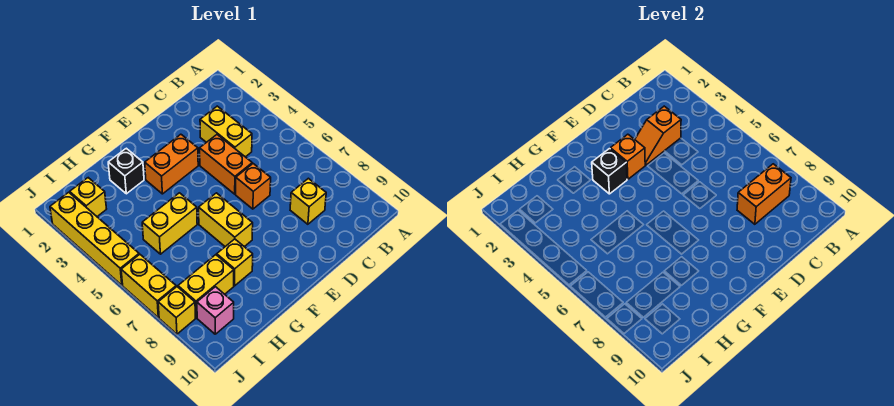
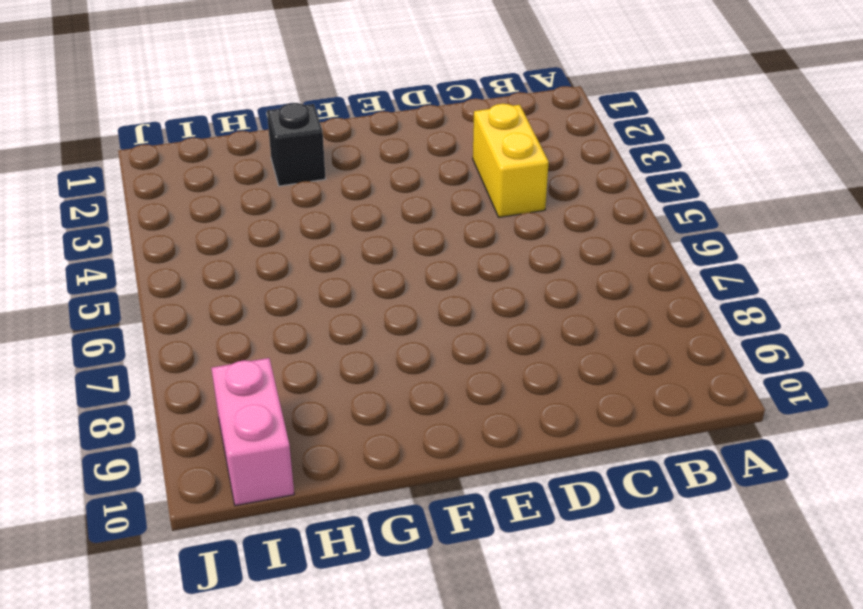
pink 1x2 brick [211,358,294,506] -> pink 1x1 brick [197,287,234,334]
none -> yellow 1x1 brick [290,178,326,224]
none -> orange 1x2 brick [200,135,252,194]
none -> orange 1x1 brick [236,164,271,209]

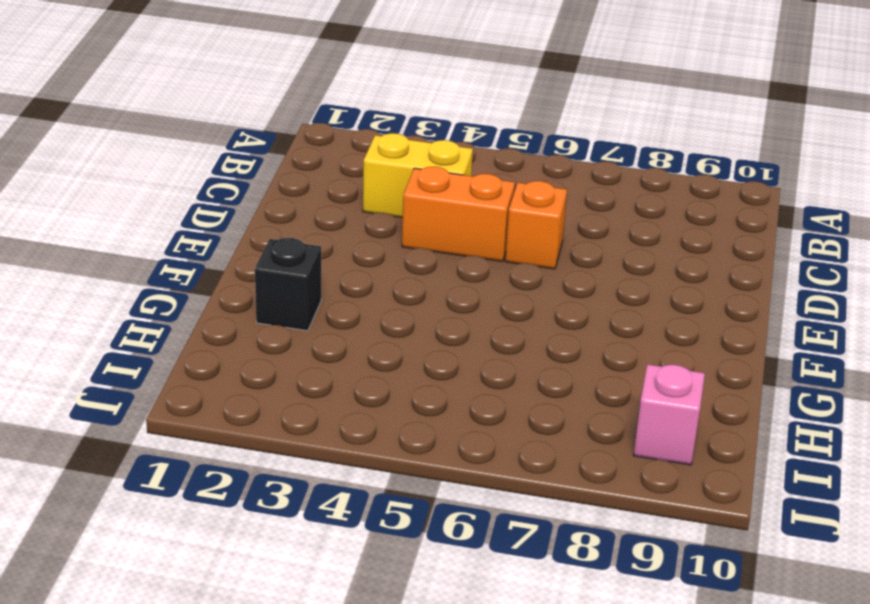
none -> yellow 1x1 brick [290,178,326,224]
none -> orange 1x2 brick [145,134,198,194]
none -> yellow 1x2 brick [199,193,253,247]

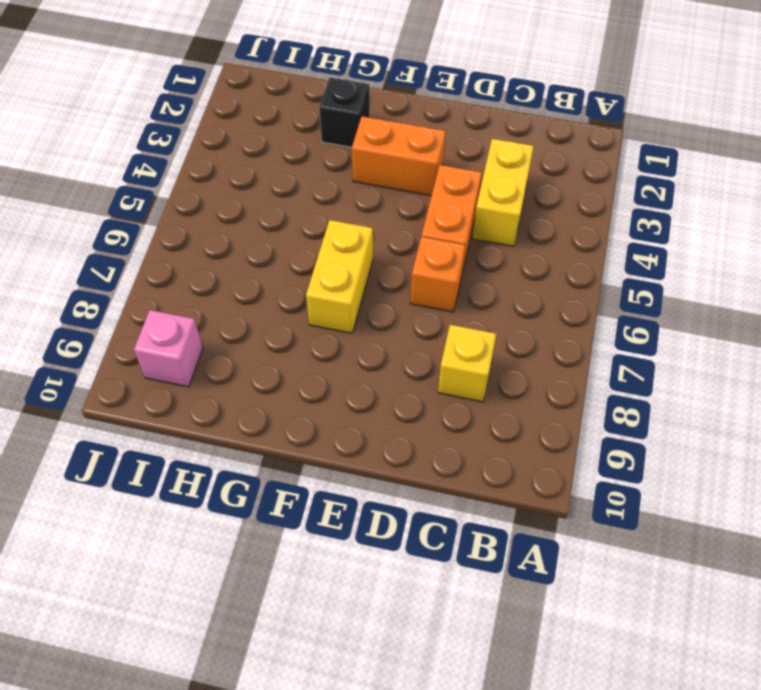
none -> yellow 1x2 brick [142,193,197,254]
none -> yellow 1x1 brick [217,239,253,286]
none -> yellow 1x2 brick [178,255,234,318]

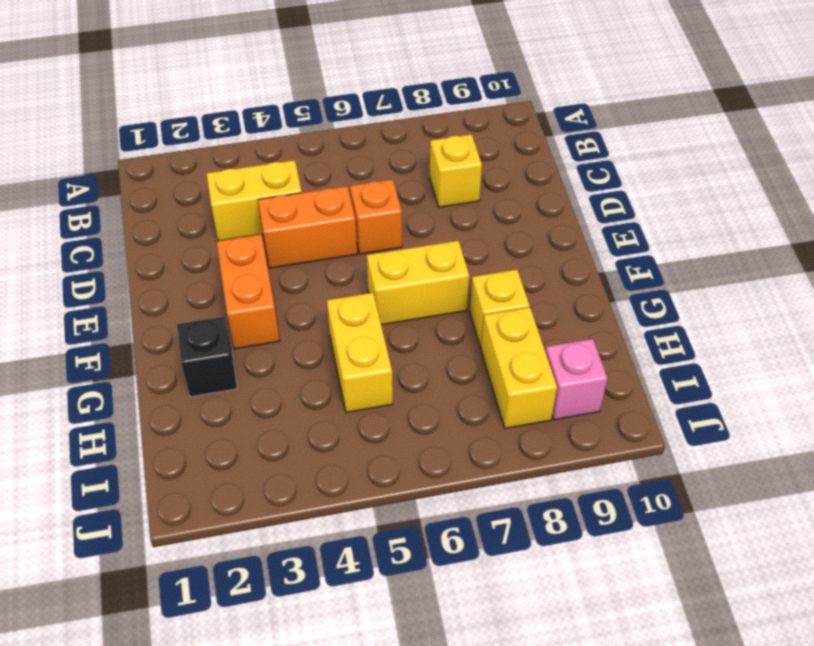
none -> yellow 1x1 brick [70,178,106,216]
none -> yellow 1x4 brick [50,192,139,285]
none -> yellow 1x2 brick [121,254,176,318]

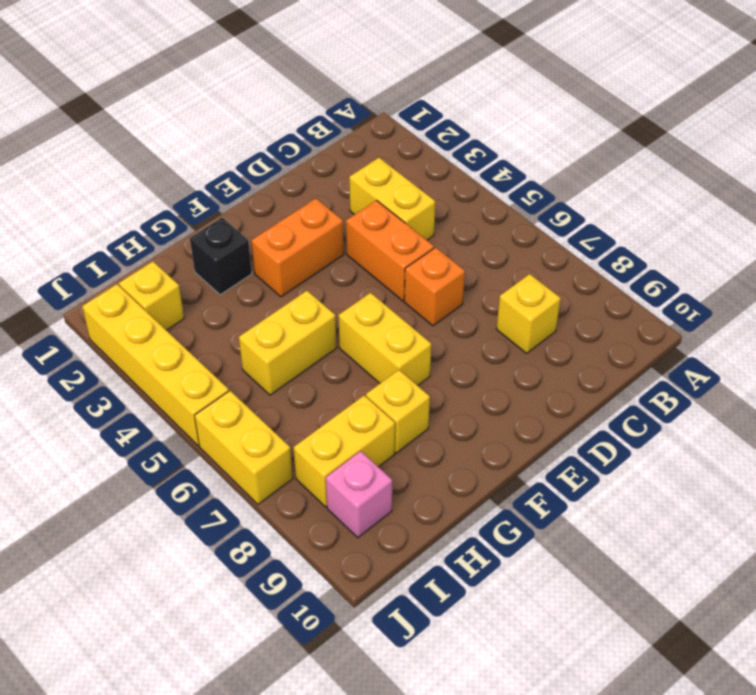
none -> yellow 1x1 brick [158,287,196,334]
none -> orange 1x2 brick [737,164,791,224]
none -> orange 1x2 slope [635,106,681,165]

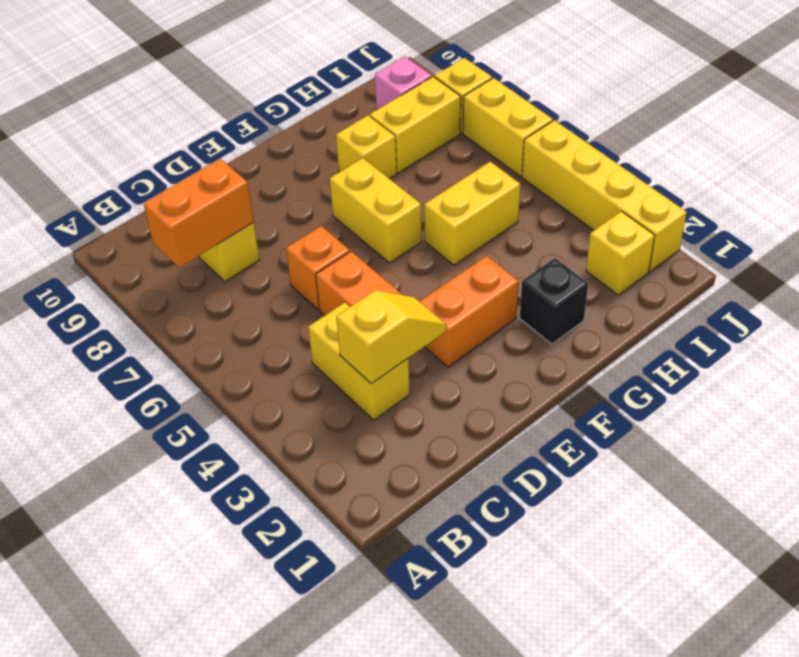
yellow 1x2 slope [336,290,446,383] -> orange 1x2 slope [635,106,681,165]
none -> orange 1x1 brick [610,134,645,179]
none -> black 1x1 brick [592,149,627,194]

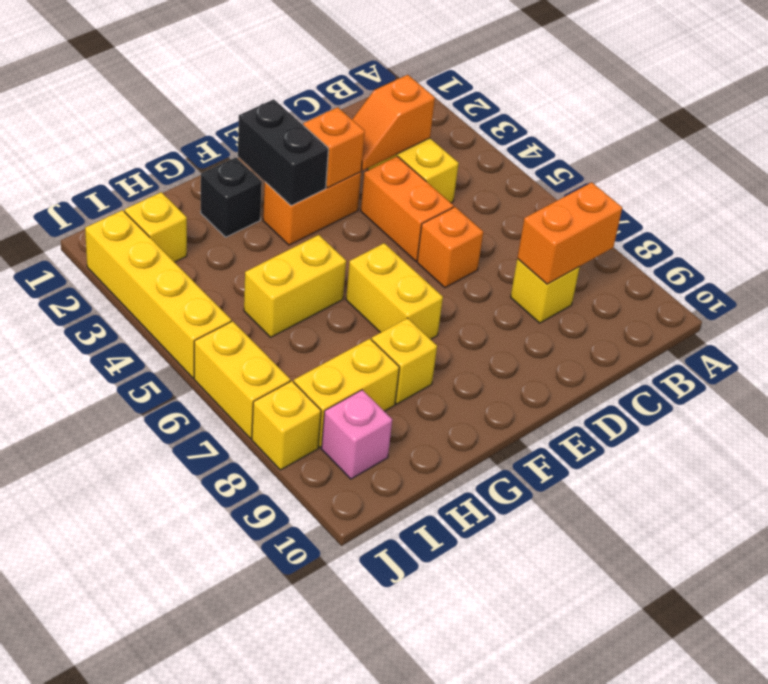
black 1x2 brick [238,99,328,206] -> black 1x1 brick [592,149,627,194]

